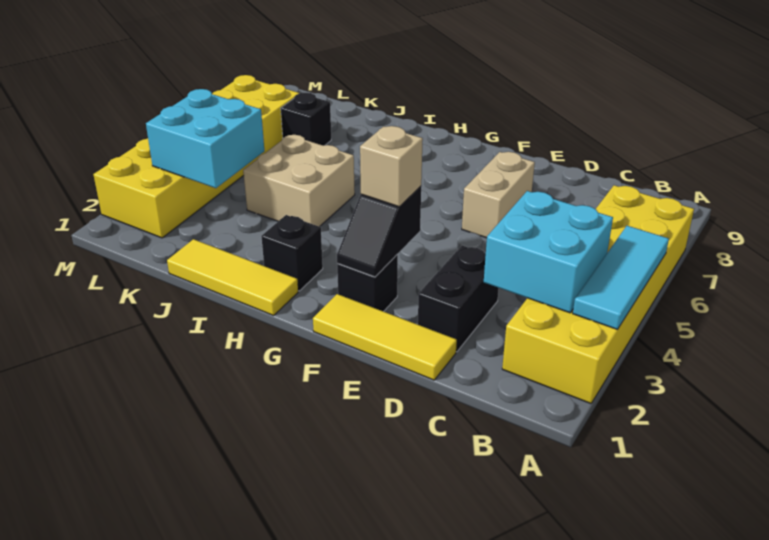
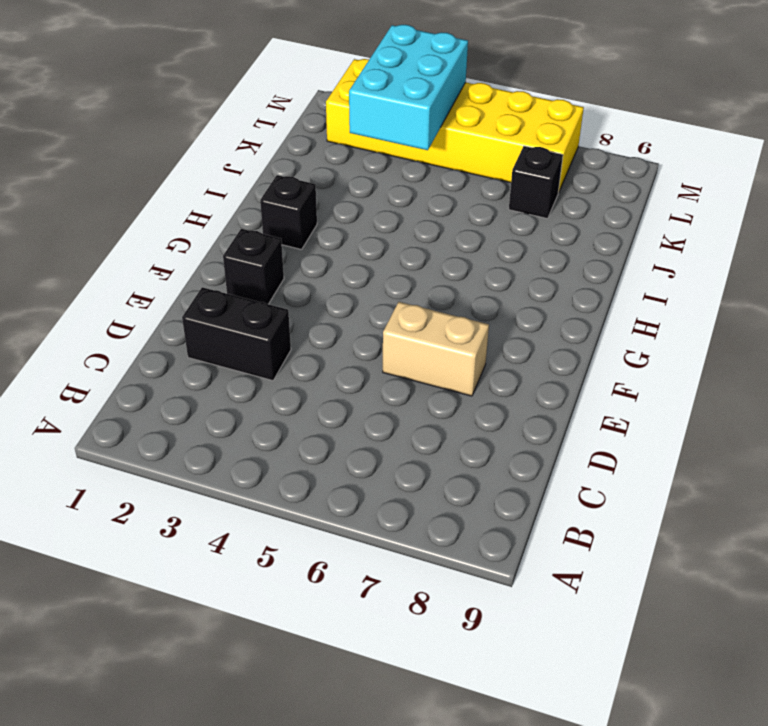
cyan 2x3 brick [349,25,468,150] -> cyan 2x2 brick [146,89,264,188]
none -> yellow 2x6 brick [502,185,694,404]
none -> yellow 1x3 tile [313,294,457,380]
none -> yellow 1x3 tile [167,239,298,316]

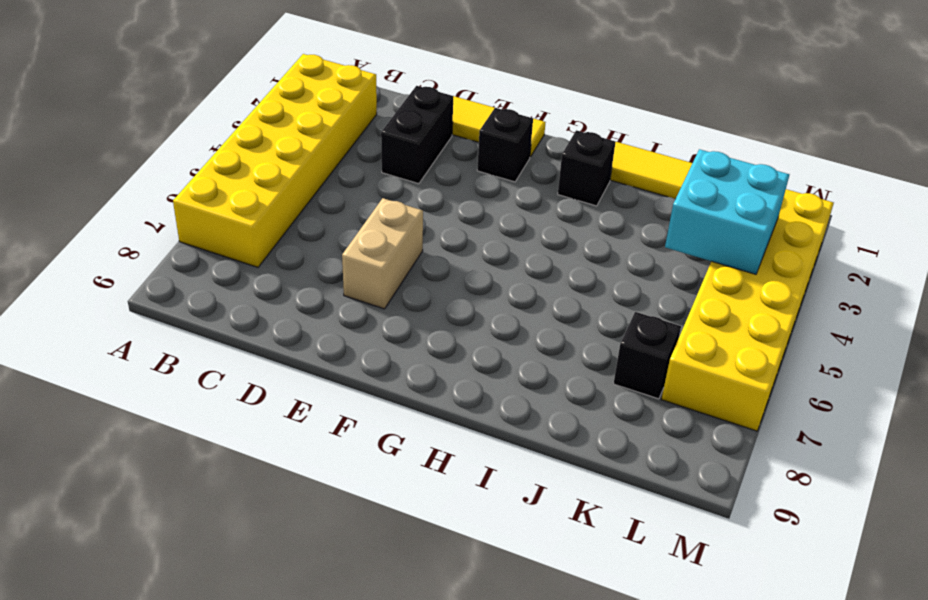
none -> tan 2x2 brick [243,135,355,227]
none -> cyan 1x3 tile [573,226,669,330]
none -> cyan 2x2 brick [484,191,613,313]

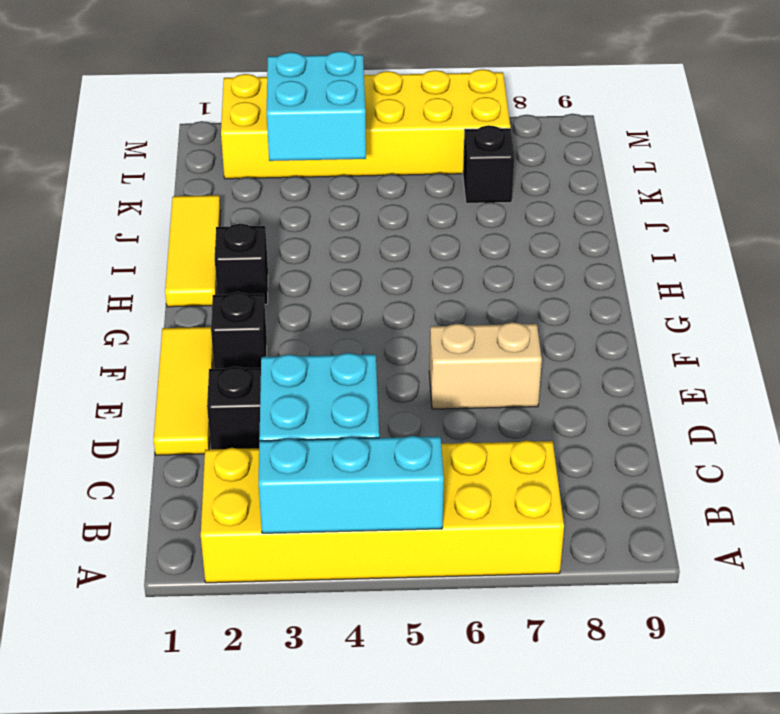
cyan 1x3 brick [259,436,444,533] -> cyan 1x3 tile [573,226,669,330]
none -> tan 2x2 brick [243,135,355,227]
none -> black 1x2 slope [337,186,421,277]
none -> tan 1x1 brick [360,126,423,207]

